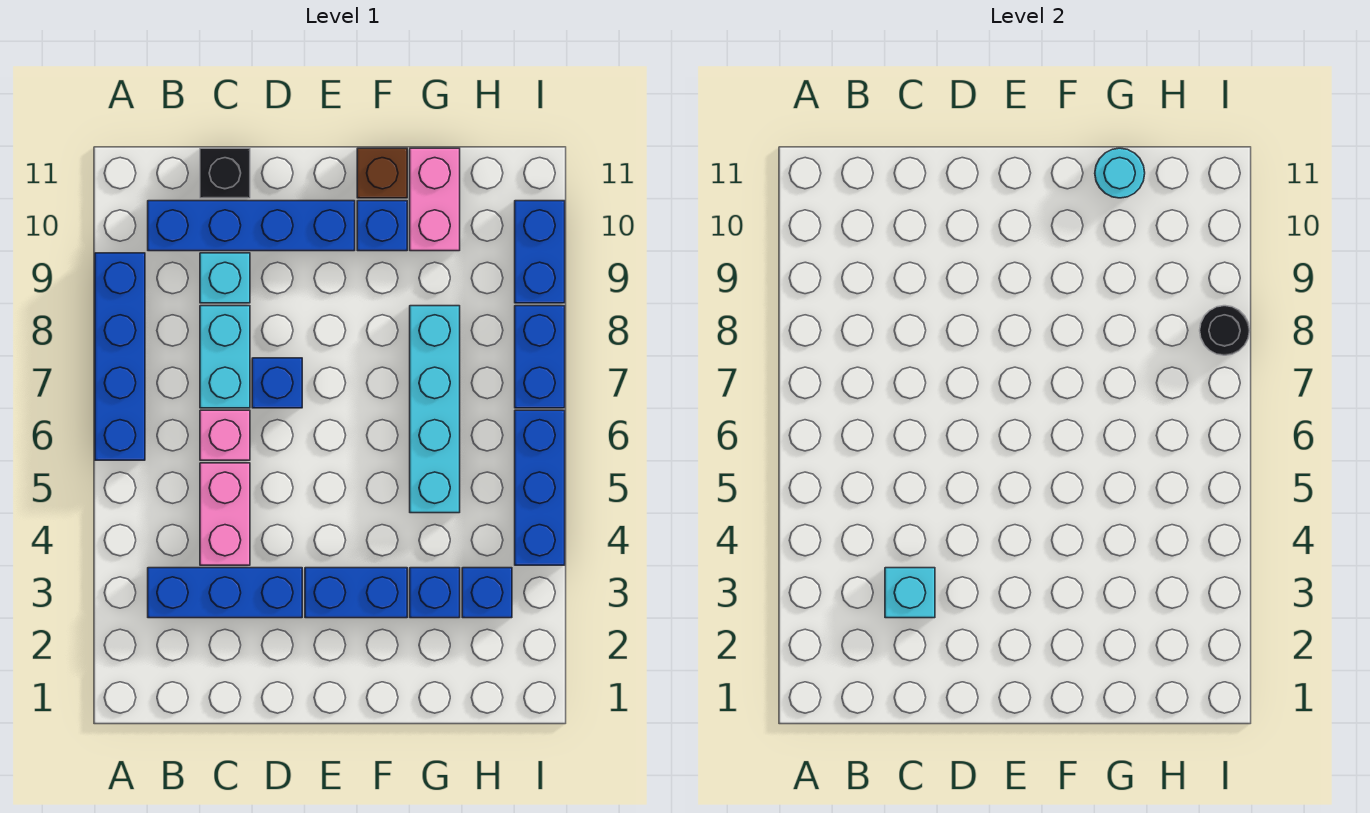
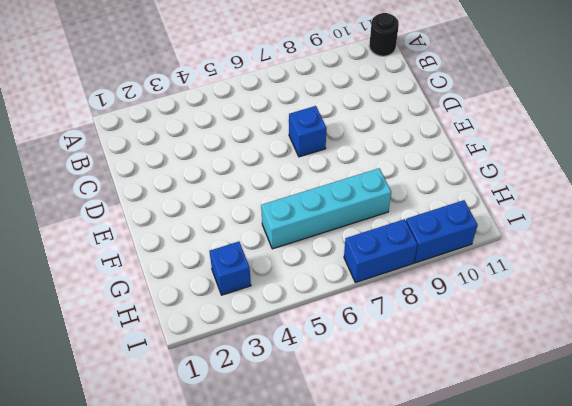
black 1x1 round brick [369,13,399,56] -> black 1x1 round brick moved to [1200,306,1250,355]
none -> blue 1x4 brick [95,253,145,460]
none -> blue 1x3 brick [148,568,302,618]
none -> blue 1x4 brick [148,201,355,251]

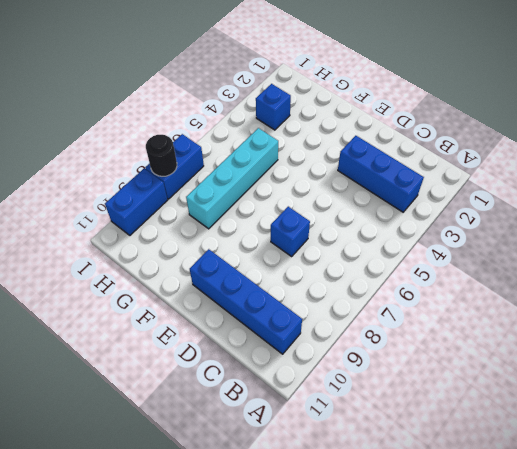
none -> blue 1x4 brick [95,253,145,460]
none -> pink 1x2 brick [200,463,250,565]
none -> pink 1x1 brick [200,410,250,460]

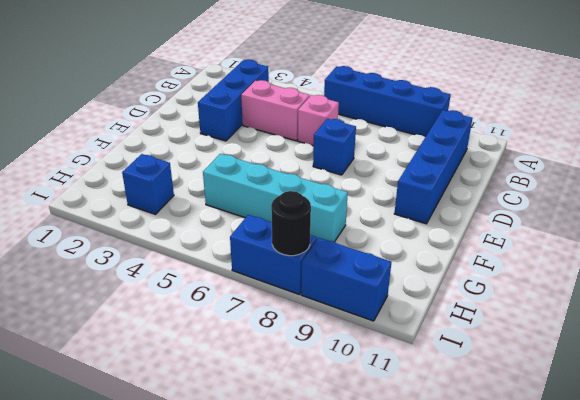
none -> cyan 1x2 brick [200,306,250,408]
none -> cyan 1x1 brick [200,253,250,303]
none -> black 1x1 brick [200,148,250,198]

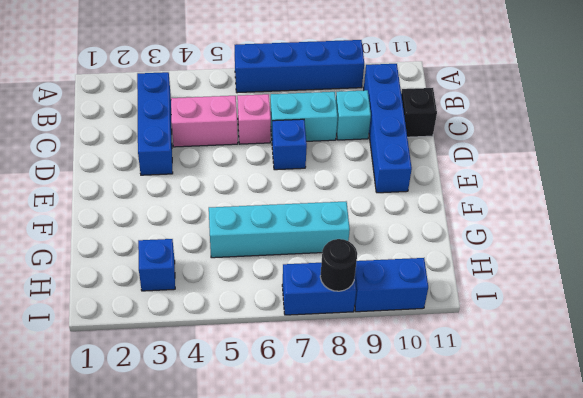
none -> blue 1x2 brick [305,568,407,618]
none -> blue 1x1 brick [357,201,407,251]
none -> brown 1x1 brick [357,148,407,198]

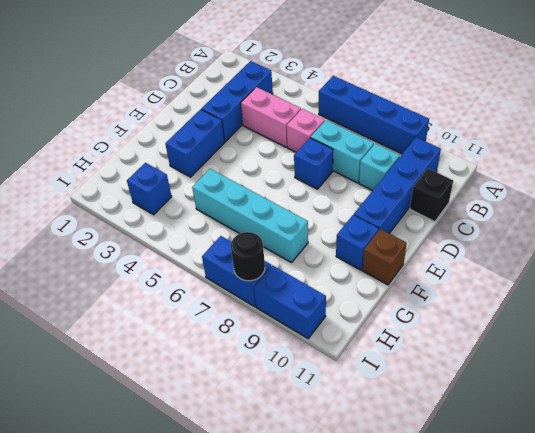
none -> blue 1x1 brick [410,568,460,618]
none -> pink 1x2 brick [410,148,460,251]
none -> blue 1x3 brick [515,410,565,565]

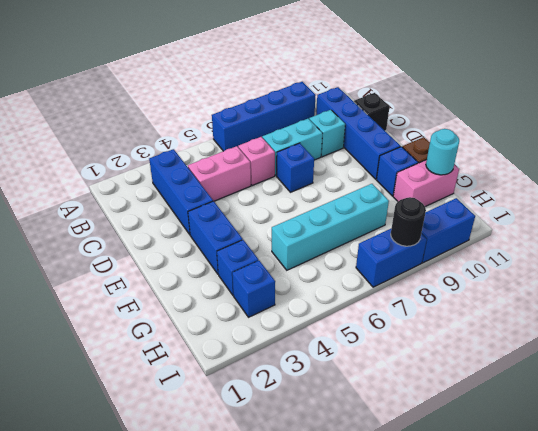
none -> blue 1x3 brick [515,410,565,565]
none -> cyan 1x1 brick [885,568,935,618]

